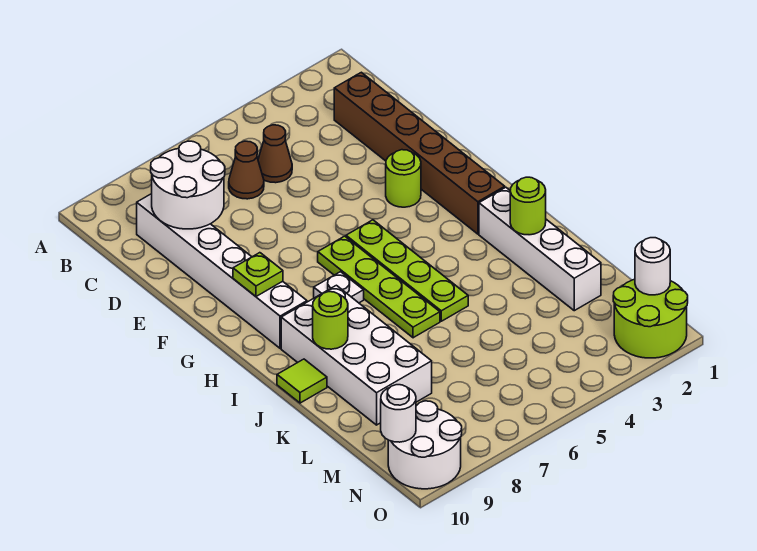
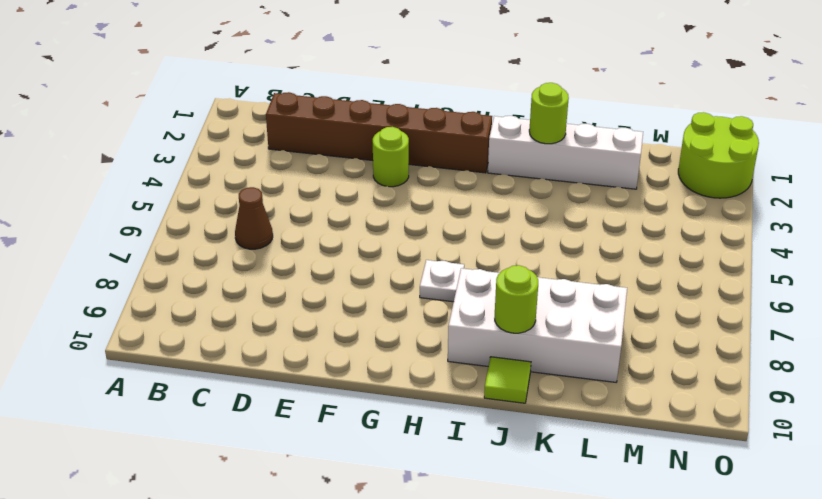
none -> brown 1x1 cone [258,125,292,183]
none -> white 1x6 brick [137,194,307,348]
none -> lime 1x4 plate [346,220,468,321]

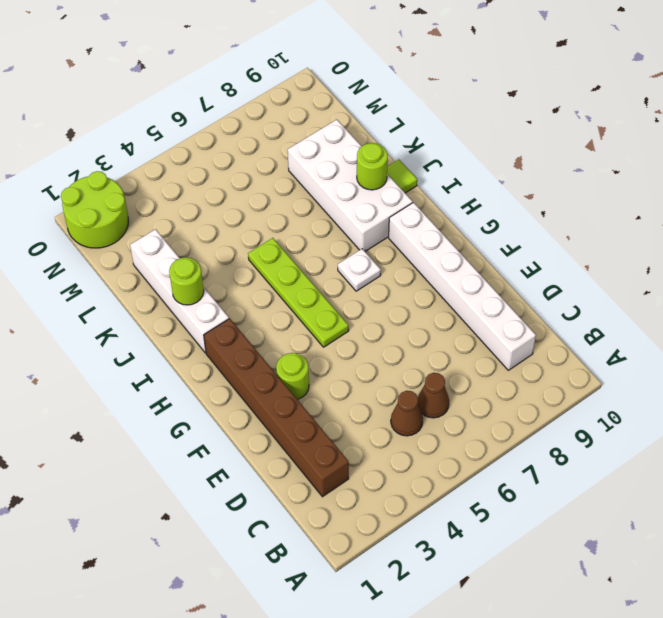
none -> lime 1x4 plate [318,236,440,338]
none -> white 2x2 round brick [388,401,462,489]
none -> white 2x2 round brick [151,141,225,229]

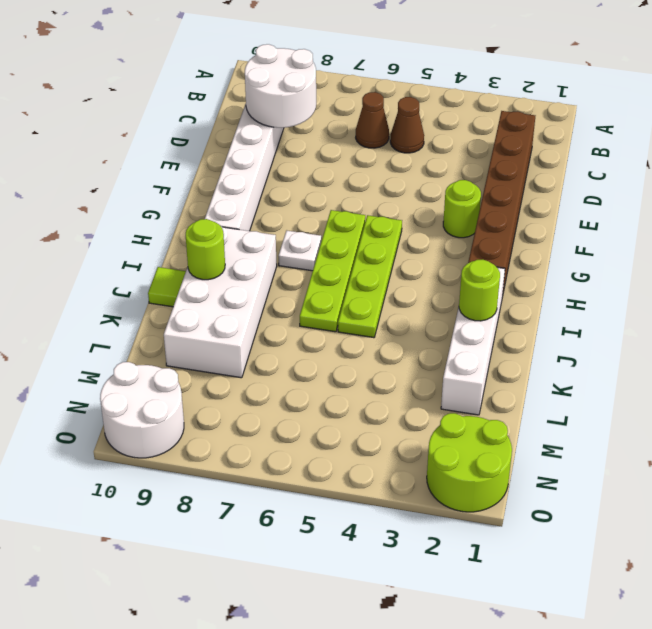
none -> lime 1x1 plate [233,253,283,296]
none -> white 1x1 round brick [635,238,670,295]
none -> white 1x1 round brick [381,385,416,442]

